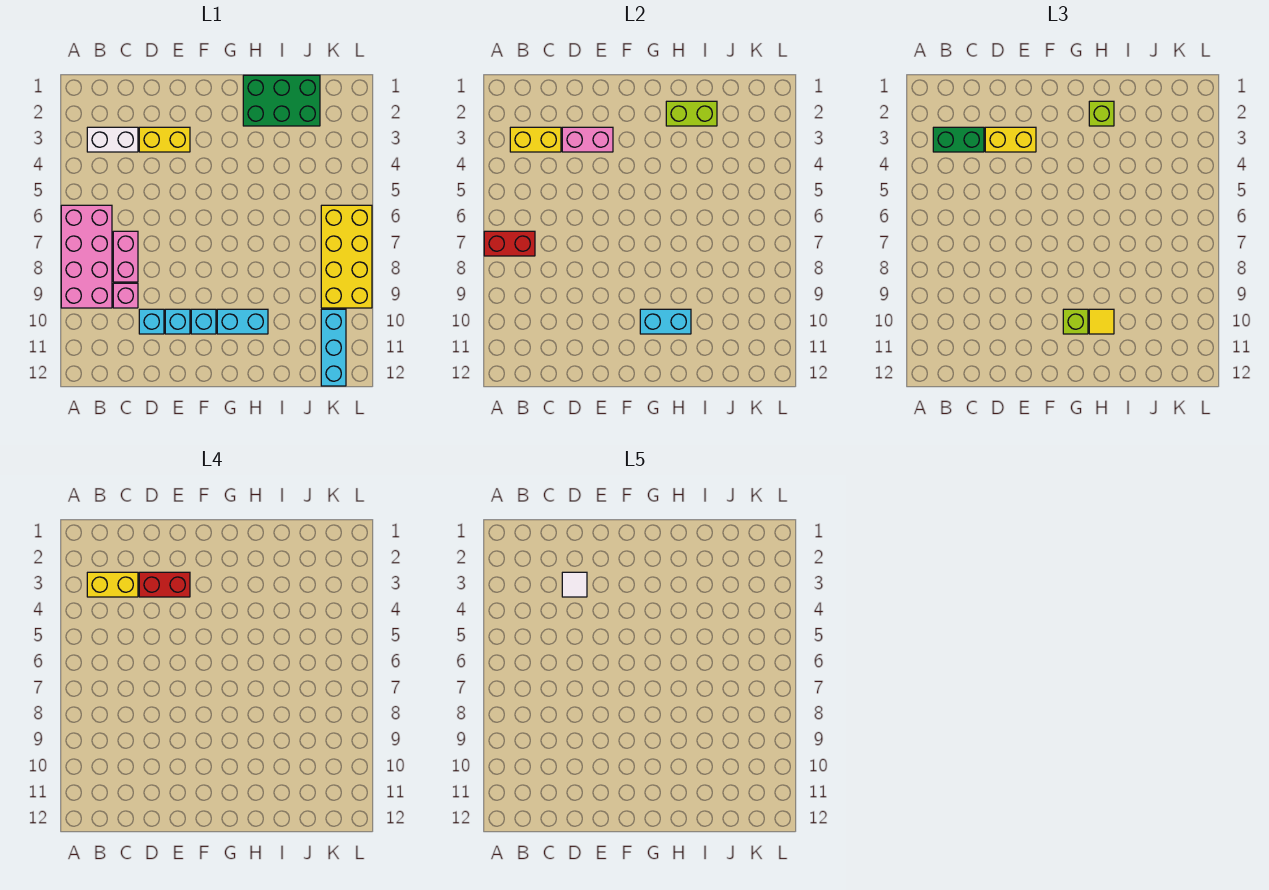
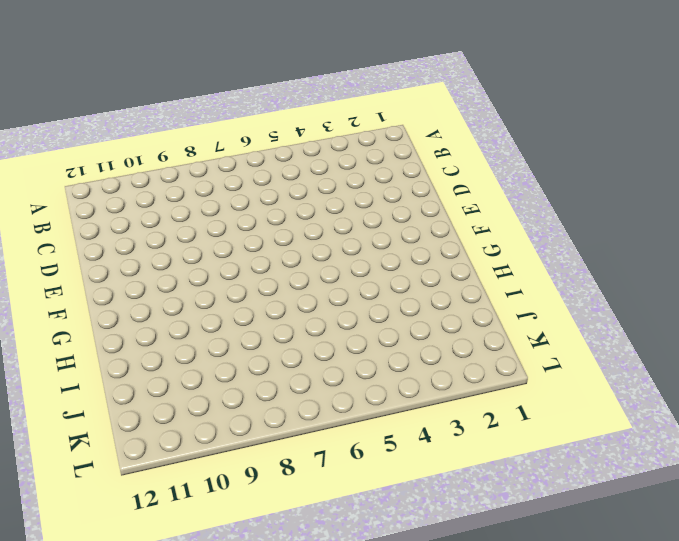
none -> pink 2x4 brick [61,205,112,308]
none -> white 1x2 brick [87,127,138,152]
none -> pink 1x2 brick [113,231,138,282]

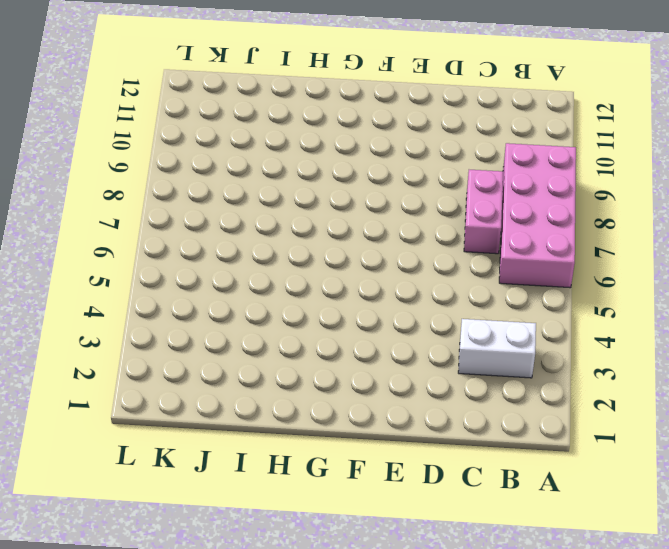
none -> pink 1x1 brick [113,283,138,308]
none -> yellow 1x2 brick [139,127,190,152]
none -> cyan 1x1 brick [139,309,164,334]

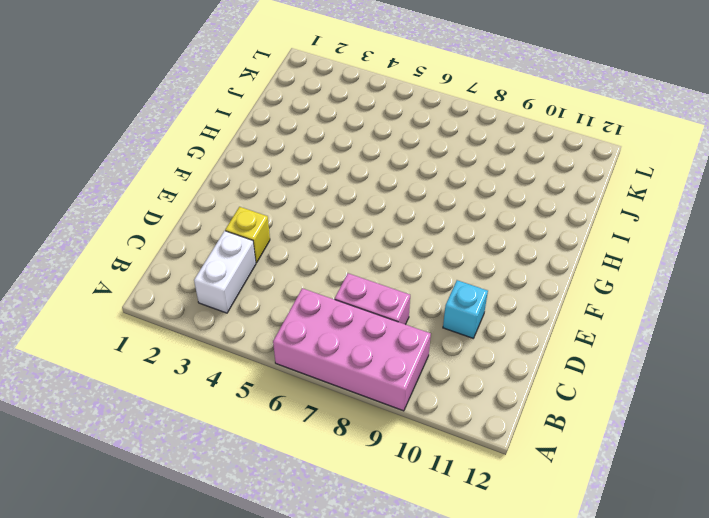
yellow 1x1 brick [225,207,270,263] -> yellow 1x2 brick [139,127,190,152]
none -> pink 1x1 brick [113,283,138,308]
none -> cyan 1x1 brick [165,309,190,334]
none -> cyan 1x1 brick [191,309,216,334]

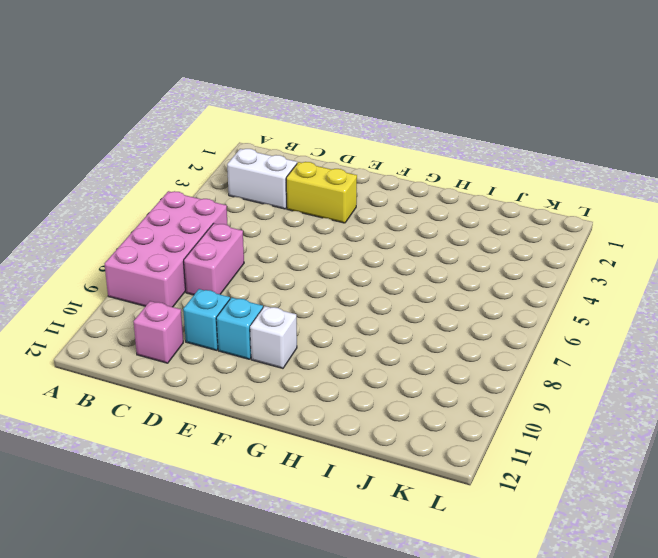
pink 1x1 brick [134,301,183,363] -> pink 1x1 brick moved to [113,283,138,308]
white 1x1 brick [250,306,297,368] -> cyan 1x1 brick [191,309,216,334]
none -> cyan 1x2 brick [217,309,268,334]
none -> green 2x3 brick [243,75,320,126]
none -> yellow 2x4 brick [321,205,372,308]

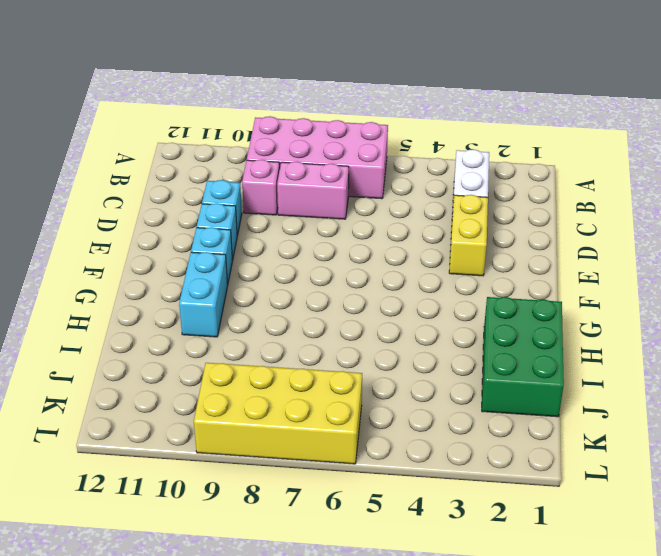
none -> cyan 1x3 brick [321,309,346,386]
none -> red 1x2 brick [484,231,535,256]
none -> yellow 1x2 brick [510,127,561,152]

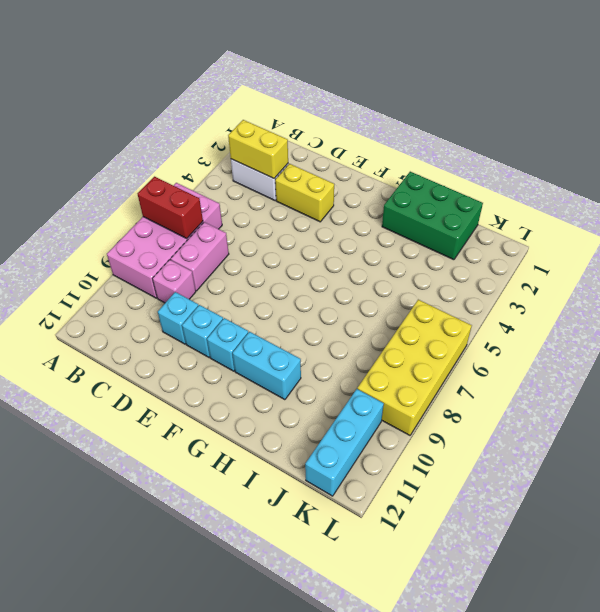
none -> pink 1x2 brick [562,127,613,152]
none -> cyan 1x2 brick [640,309,691,334]
none -> lime 1x2 brick [666,101,717,126]

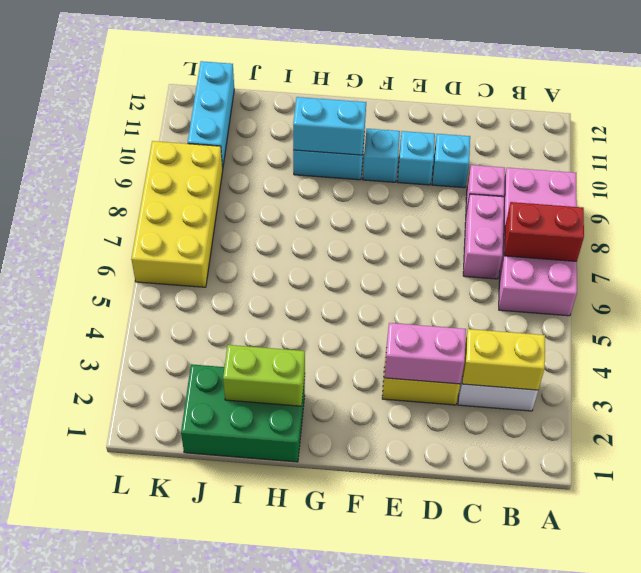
none -> green 1x2 brick [933,127,984,152]
none -> yellow 1x2 brick [985,127,1036,152]
none -> lime 1x1 brick [1063,309,1088,334]

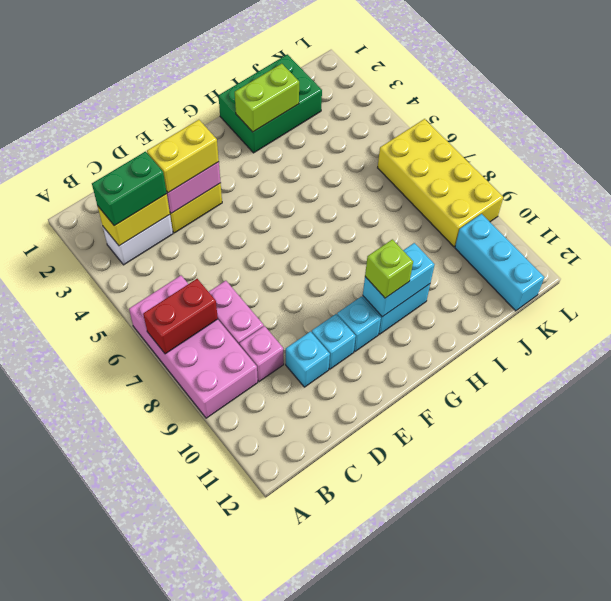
none -> lime 1x1 brick [1089,101,1114,126]
none -> yellow 1x1 tile [1089,309,1114,334]
none -> yellow 1x2 brick [87,572,138,597]

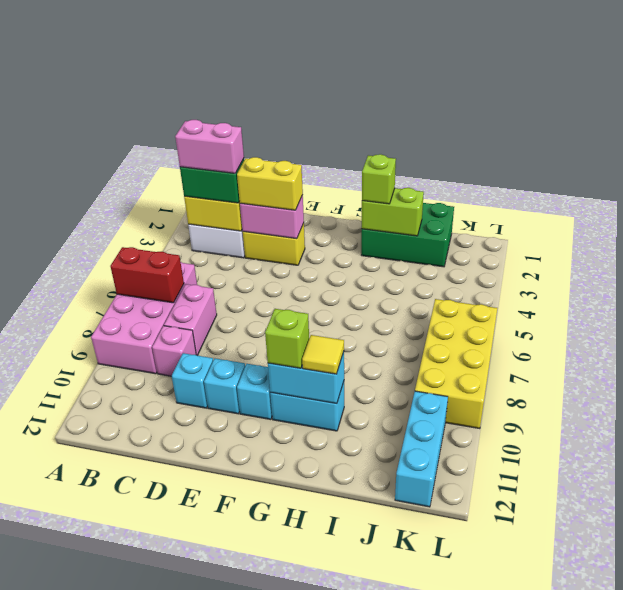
pink 1x2 brick [175,120,244,173] -> yellow 1x2 brick [87,572,138,597]
none -> red 1x2 brick [139,572,190,597]
none -> white 1x1 tile [562,572,587,597]

